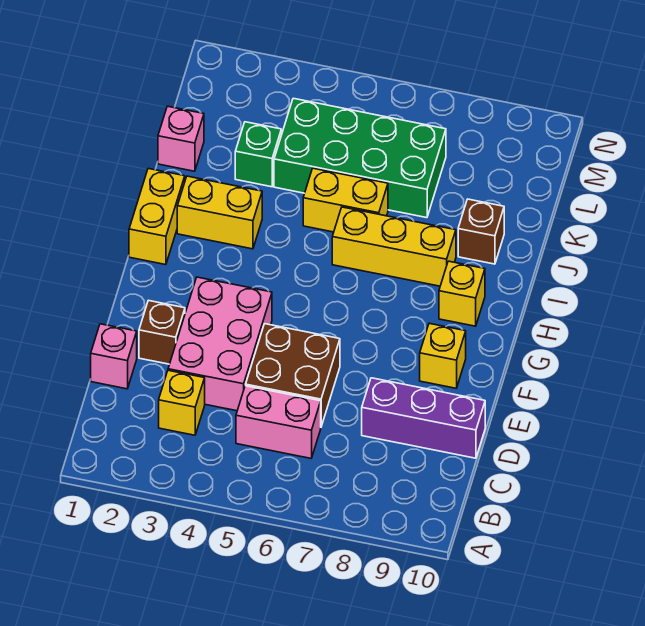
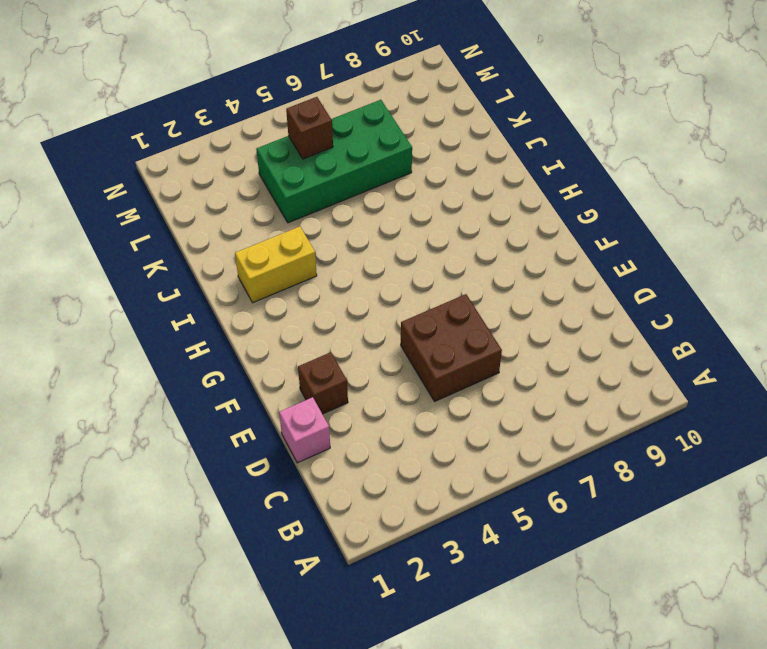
brown 1x1 brick [286,97,333,159] -> brown 1x1 brick moved to [458,199,504,264]
none -> yellow 1x1 brick [159,370,205,435]
none -> pink 1x2 brick [236,386,321,458]
none -> pink 2x3 brick [168,277,272,411]

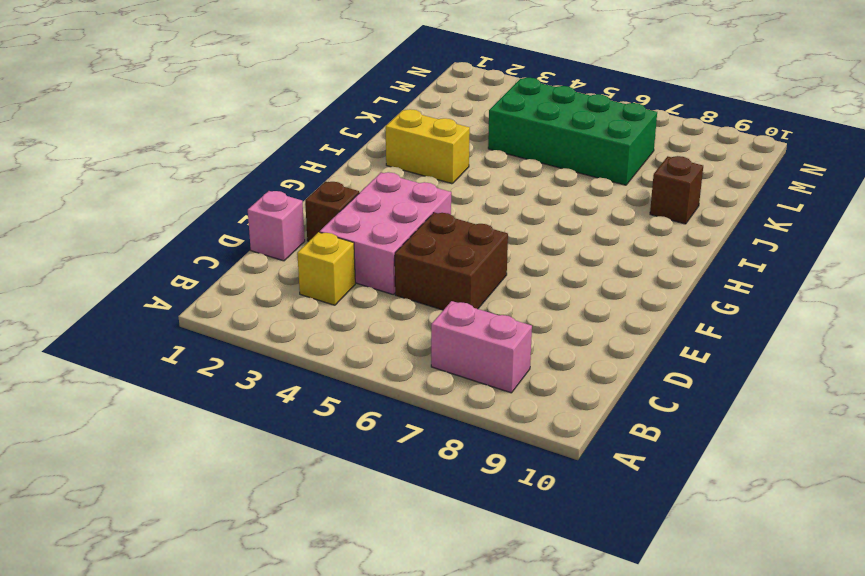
pink 1x2 brick [431,301,532,393] -> pink 1x2 brick moved to [236,386,321,458]
none -> purple 1x3 brick [362,378,485,458]
none -> yellow 1x1 brick [420,323,466,388]
none -> yellow 1x2 brick [129,169,185,265]

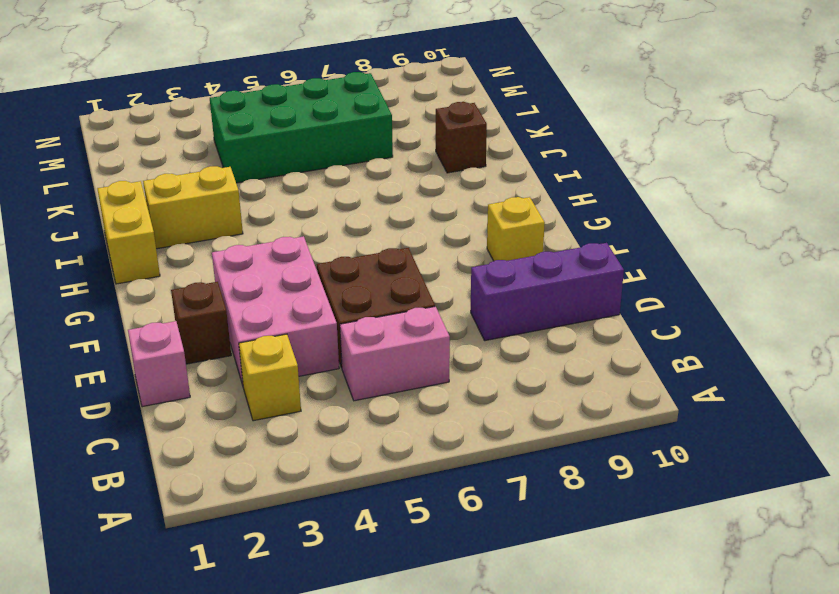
none -> yellow 1x1 brick [439,261,485,326]
none -> yellow 1x3 brick [332,207,456,286]
none -> yellow 1x2 brick [303,168,388,232]

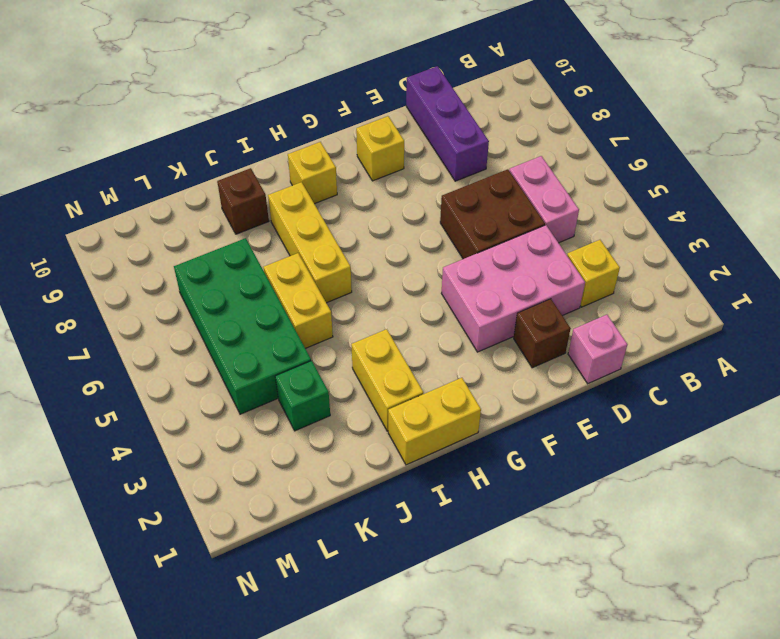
none -> pink 1x1 brick [158,106,204,171]

